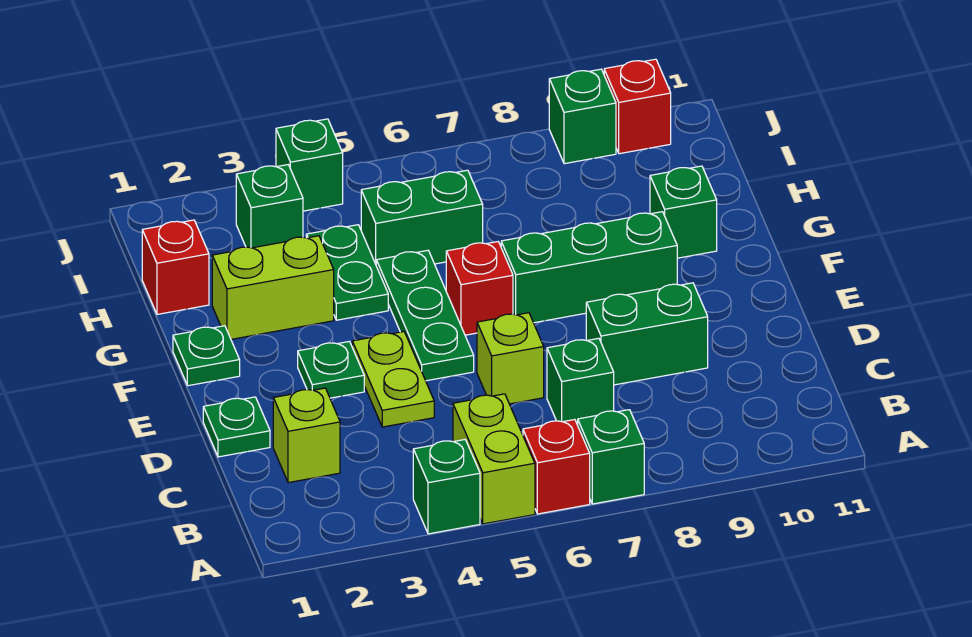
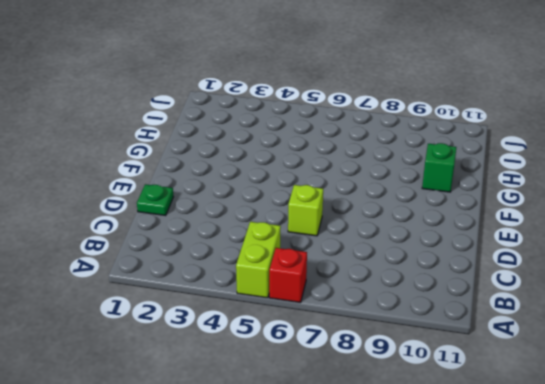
none -> green 1x1 brick [413,440,480,534]
none -> green 1x1 brick [578,410,644,504]
none -> lime 1x1 brick [273,388,340,483]

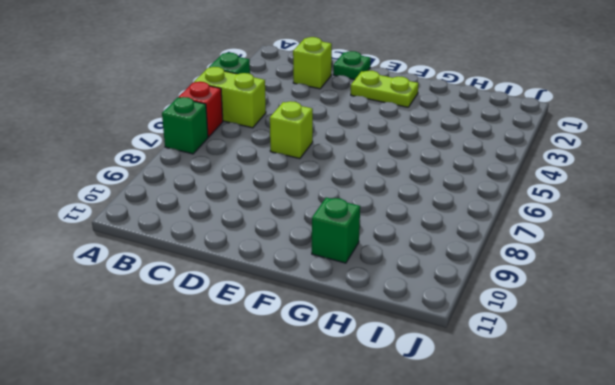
lime 1x2 plate [351,71,419,107] -> lime 1x2 plate moved to [352,332,434,427]
none -> green 1x1 brick [547,338,614,425]
none -> green 1x2 brick [586,283,708,385]
none -> green 1x1 plate [298,341,364,398]

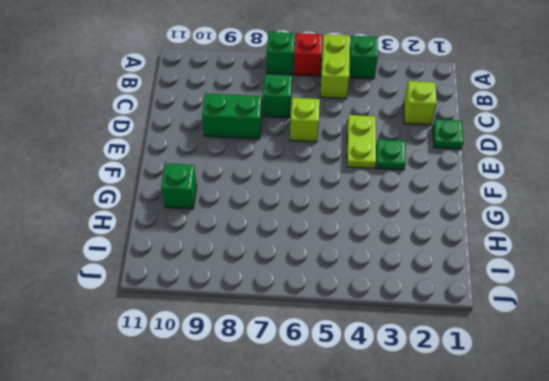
none -> green 1x3 plate [376,250,474,381]
none -> green 1x1 plate [173,326,240,386]
none -> red 1x1 brick [446,242,513,335]

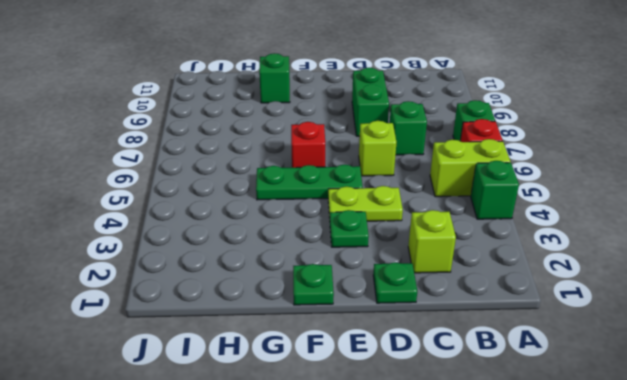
none -> green 1x3 brick [501,212,677,323]
none -> lime 1x2 brick [212,236,334,339]
none -> green 1x2 plate [306,225,388,320]

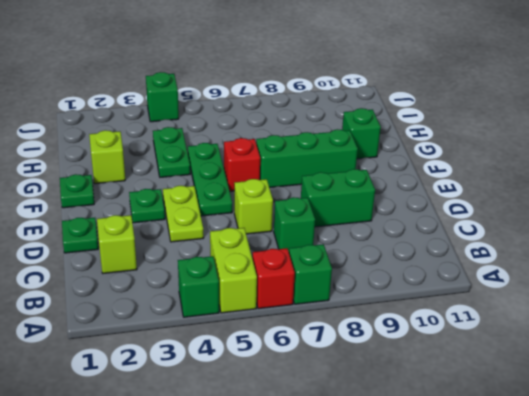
lime 1x1 brick [89,130,125,184] -> lime 1x2 brick [212,236,334,339]
none -> red 1x1 brick [142,220,209,314]
none -> green 1x2 brick [361,170,483,264]
none -> green 1x1 brick [236,165,303,248]

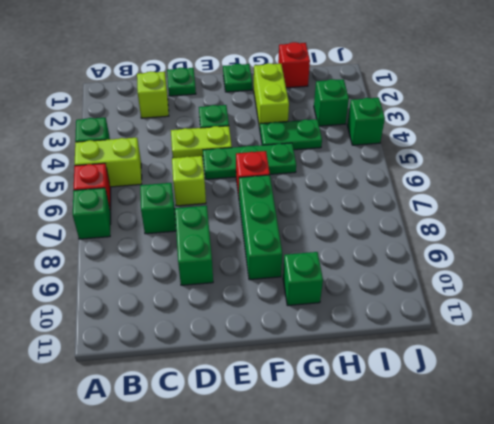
none -> green 1x2 brick [361,170,483,264]
none -> green 1x1 brick [549,69,616,164]
none -> red 1x1 brick [604,59,671,154]

